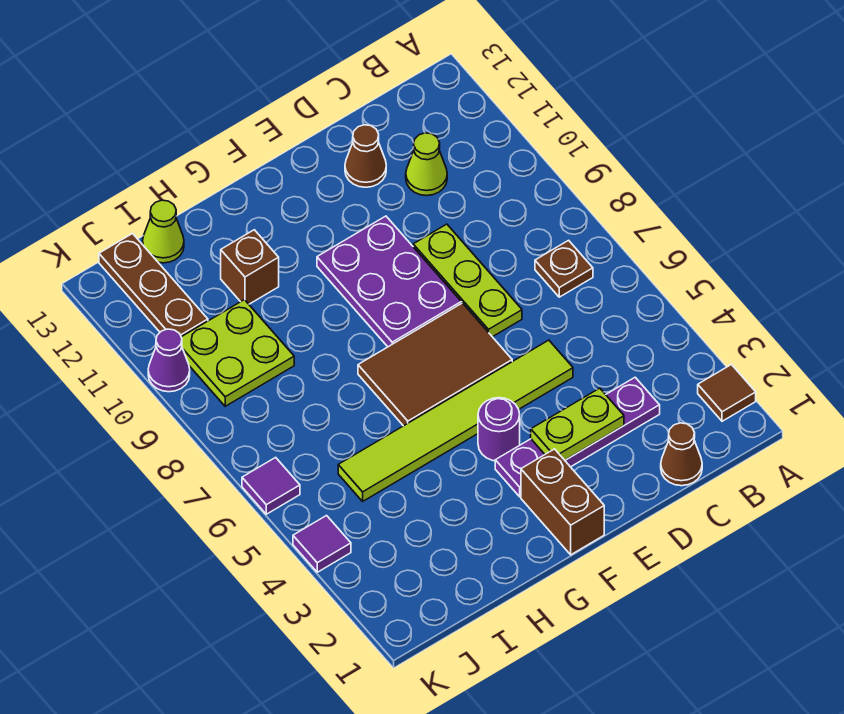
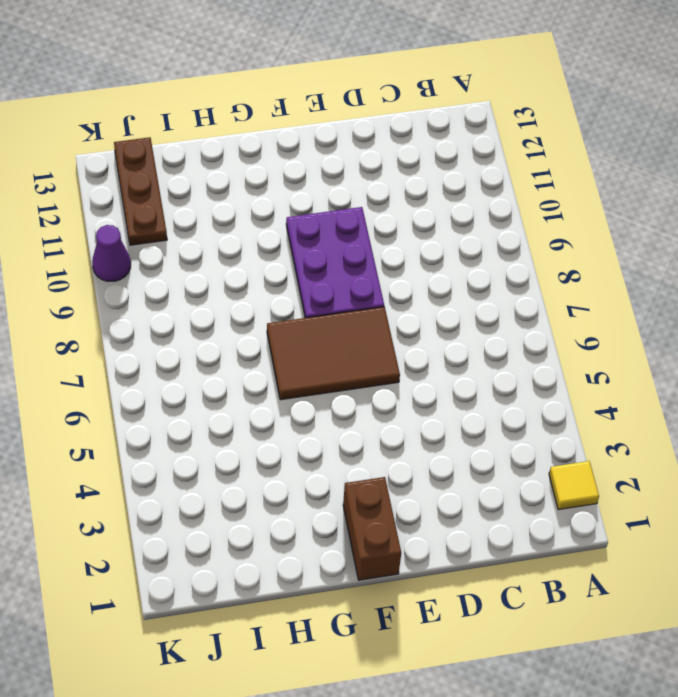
yellow 1x1 tile [549,461,599,510] -> brown 1x1 tile [698,365,756,421]
none -> brown 1x1 plate [535,240,593,297]
none -> brown 1x1 cone [661,423,702,486]
none -> purple 1x4 plate [495,377,660,497]

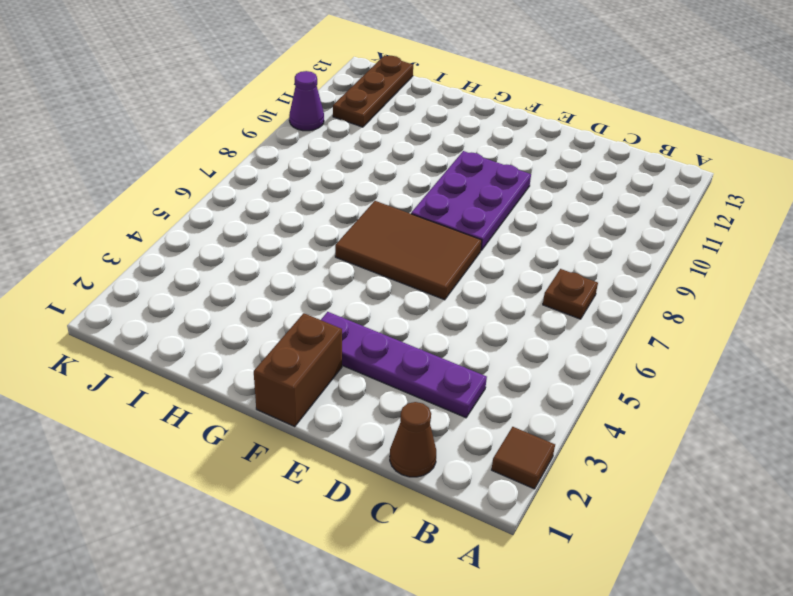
none -> lime 1x1 cone [406,133,447,196]
none -> lime 1x6 tile [338,340,573,501]
none -> lime 1x3 plate [413,224,522,337]

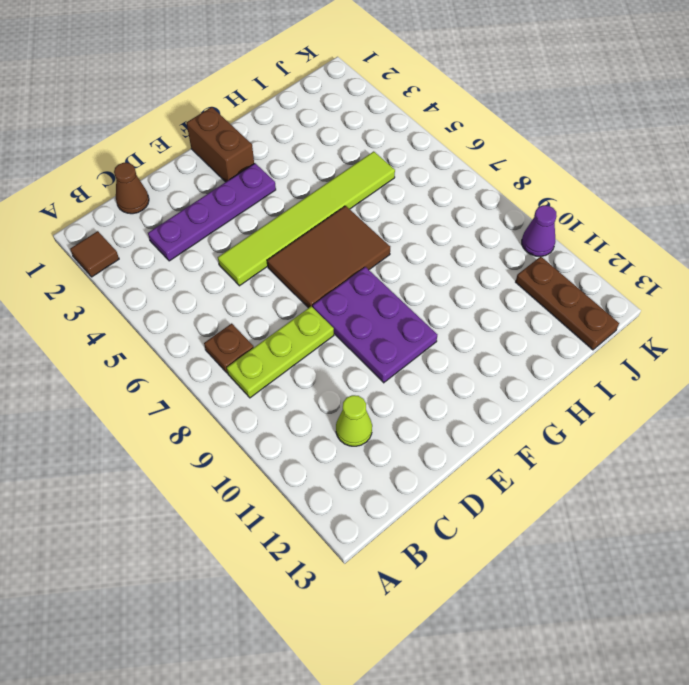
lime 1x3 plate [227,306,334,398] -> lime 1x3 plate turned to [413,224,522,337]
none -> brown 1x1 cone [345,125,386,187]
none -> purple 1x1 round brick [478,398,520,461]
none -> brown 1x1 brick [221,230,279,304]

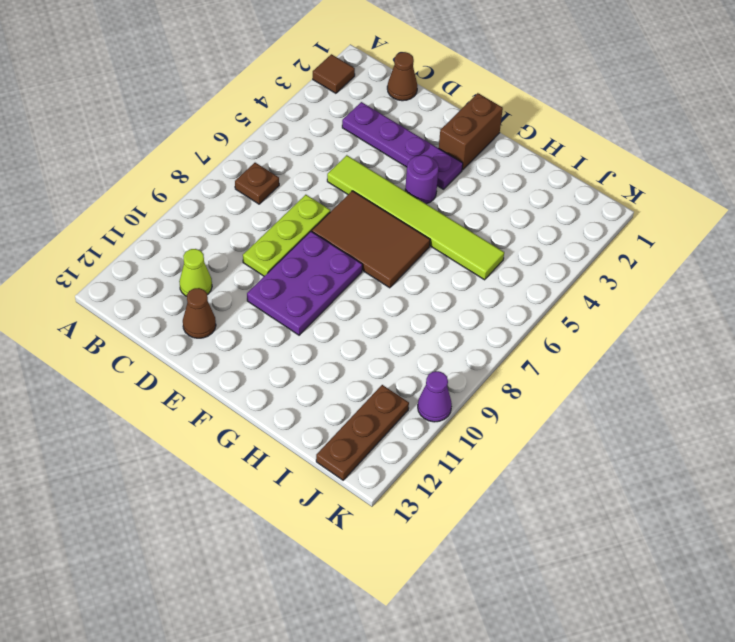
none -> brown 1x1 brick [221,230,279,304]
none -> lime 2x2 plate [181,300,294,406]
none -> lime 1x1 cone [143,200,184,263]

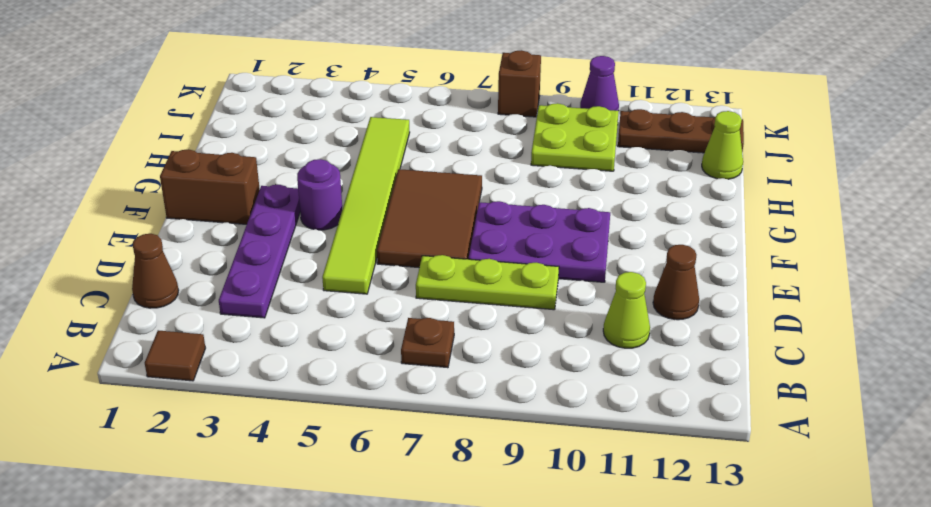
brown 1x1 brick [498,50,541,117] -> brown 1x1 brick moved to [221,230,279,304]
none -> purple 1x1 tile [293,516,351,572]
none -> purple 1x1 tile [242,457,300,514]
none -> lime 1x2 plate [531,388,624,460]

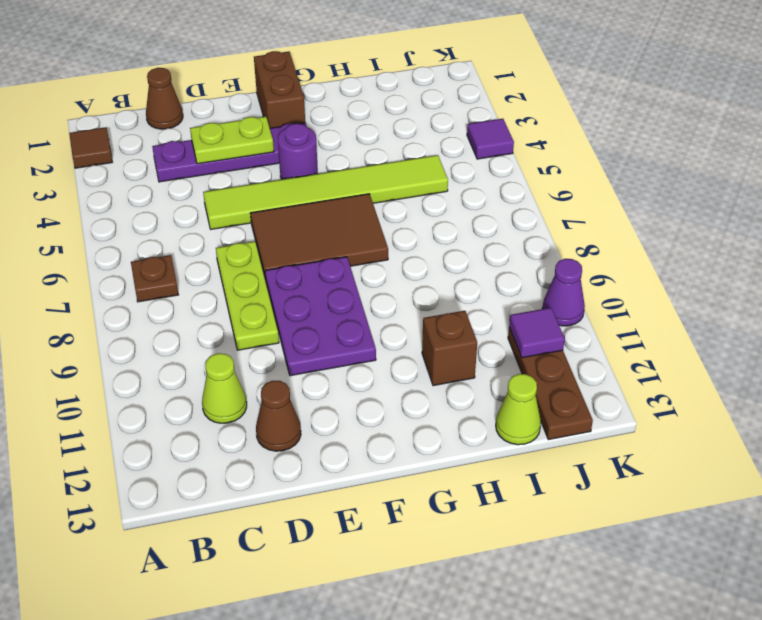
purple 1x1 tile [509,308,565,358] -> purple 1x1 tile moved to [242,457,300,514]
none -> lime 2x2 plate [181,300,294,406]

